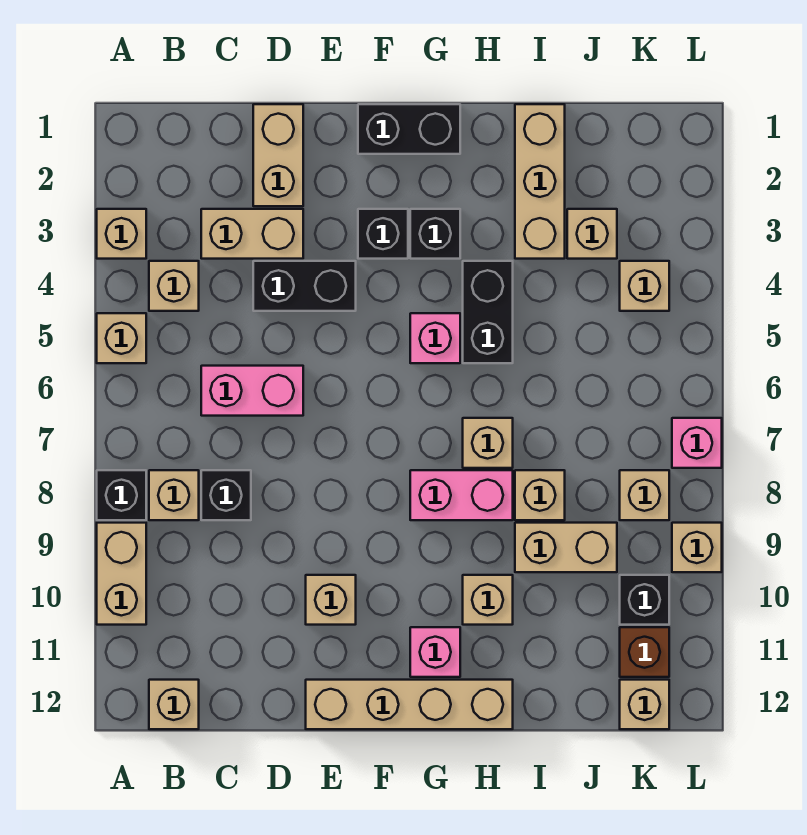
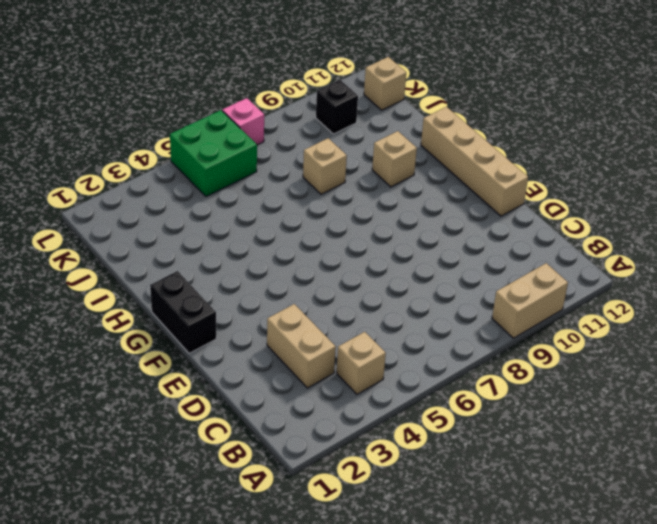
green 2x2 brick [170,110,257,196] -> none
none -> tan 1x1 brick [97,209,146,259]
none -> tan 1x1 brick [97,313,146,363]
none -> black 1x1 brick [97,470,146,520]
none -> tan 1x1 brick [149,470,199,520]

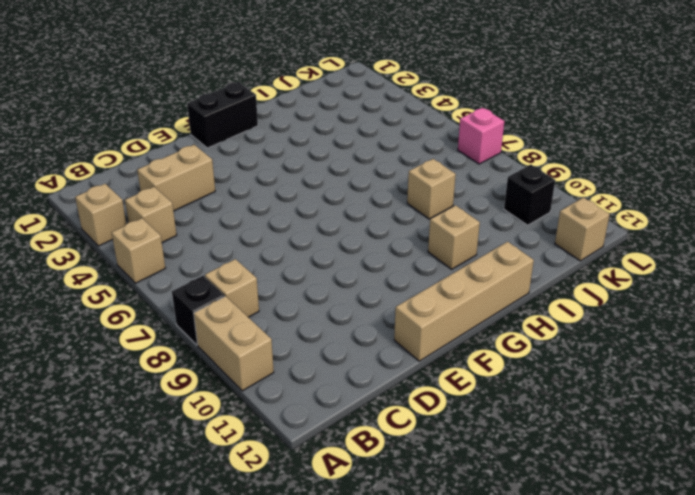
none -> tan 1x1 brick [149,680,199,729]
none -> pink 1x2 brick [201,366,303,416]
none -> black 1x1 brick [201,470,251,520]
none -> tan 1x2 brick [253,104,303,206]

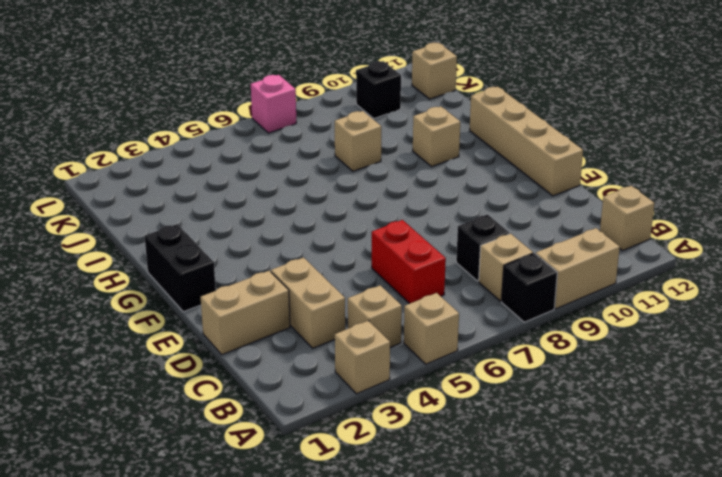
red 1x2 brick [372,220,446,304] -> pink 1x2 brick [201,366,303,416]
none -> black 1x2 brick [253,261,356,311]
none -> tan 1x1 brick [306,575,356,625]
none -> black 1x1 brick [358,209,408,259]
none -> black 1x1 brick [410,209,460,259]

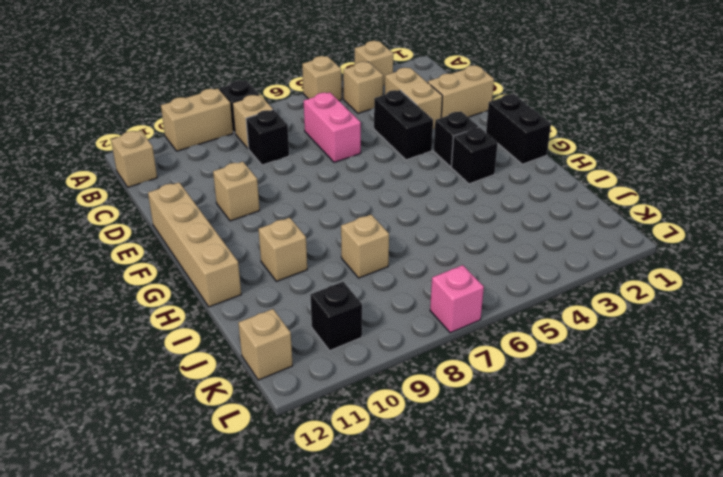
none -> pink 1x1 brick [410,313,460,363]
none -> pink 1x2 brick [410,470,513,520]
none -> pink 1x1 brick [410,627,460,677]
none -> black 1x2 brick [463,261,513,363]

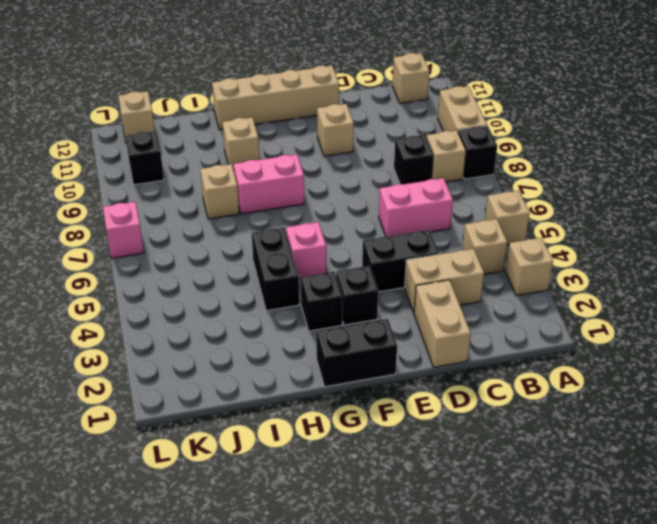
none -> pink 1x1 brick [410,627,460,677]
none -> tan 1x1 brick [463,418,513,468]
none -> tan 1x3 brick [515,104,565,259]
none -> tan 1x2 brick [515,523,617,572]

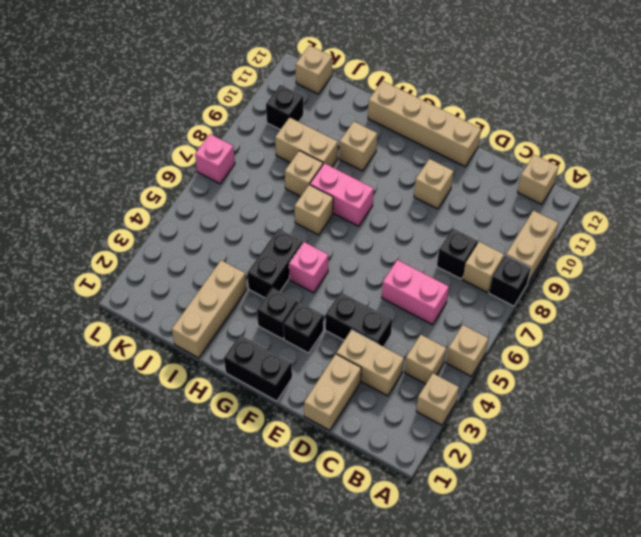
none -> pink 1x1 brick [410,627,460,677]
none -> tan 1x1 brick [567,209,617,259]
none -> tan 1x1 brick [620,261,669,311]
none -> tan 1x1 brick [620,470,669,520]

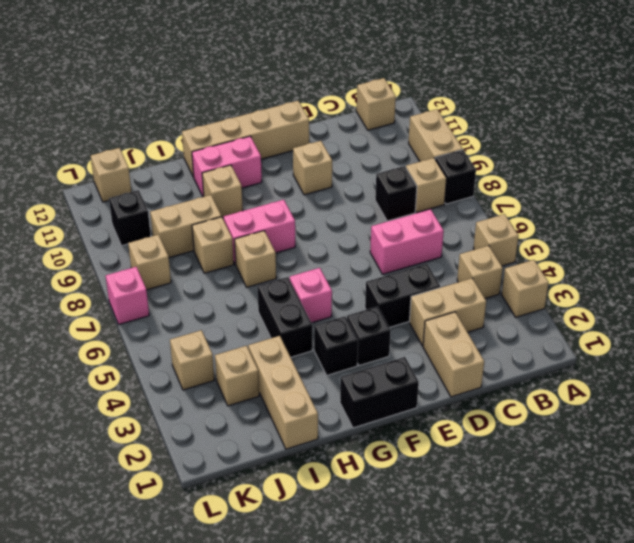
pink 1x2 brick [192,136,262,197] -> pink 1x1 brick [410,627,460,677]
none -> brown 1x1 brick [620,627,669,677]
none -> tan 1x1 brick [672,523,722,572]

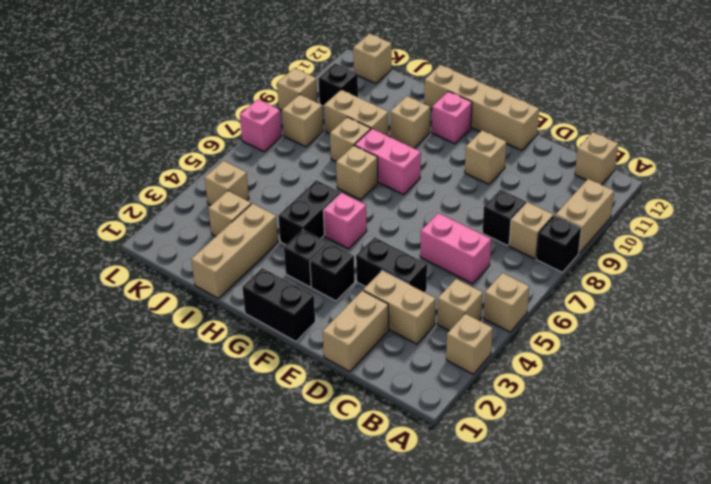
none -> brown 1x1 brick [620,627,669,677]

